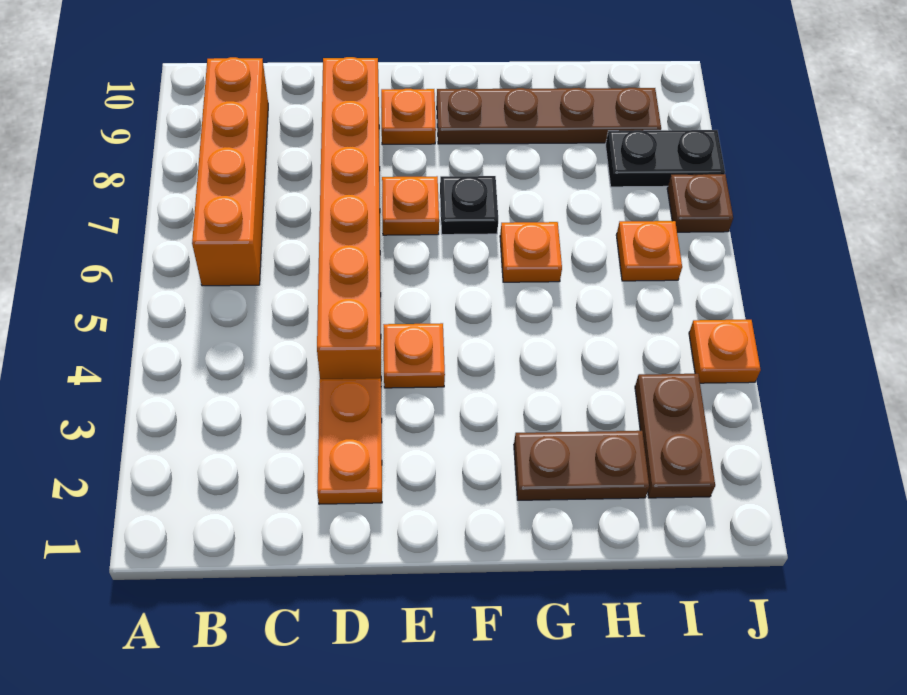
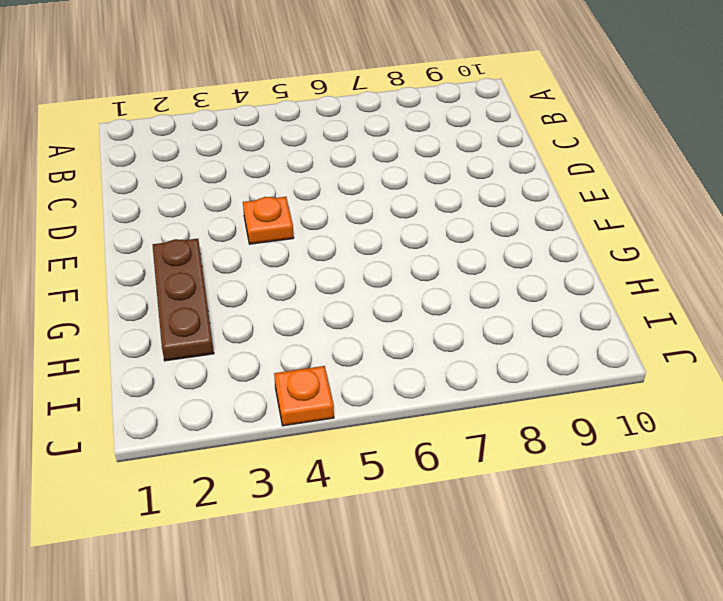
brown 1x3 plate [153,239,214,361] -> brown 1x2 plate [514,431,649,500]
none -> orange 1x4 brick [192,57,268,286]
none -> orange 1x2 plate [317,378,382,504]
none -> orange 1x6 brick [317,57,381,379]

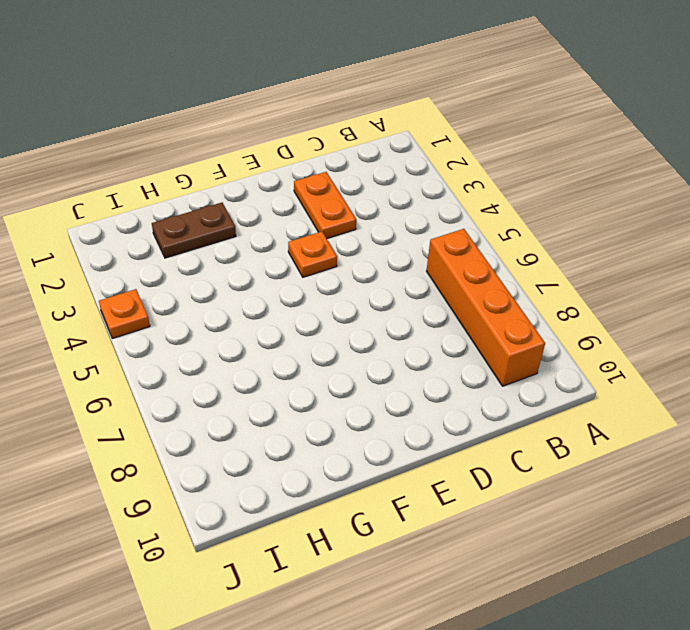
none -> orange 1x6 brick [317,57,381,379]
none -> orange 1x1 plate [382,176,439,235]
none -> orange 1x1 plate [381,89,436,145]

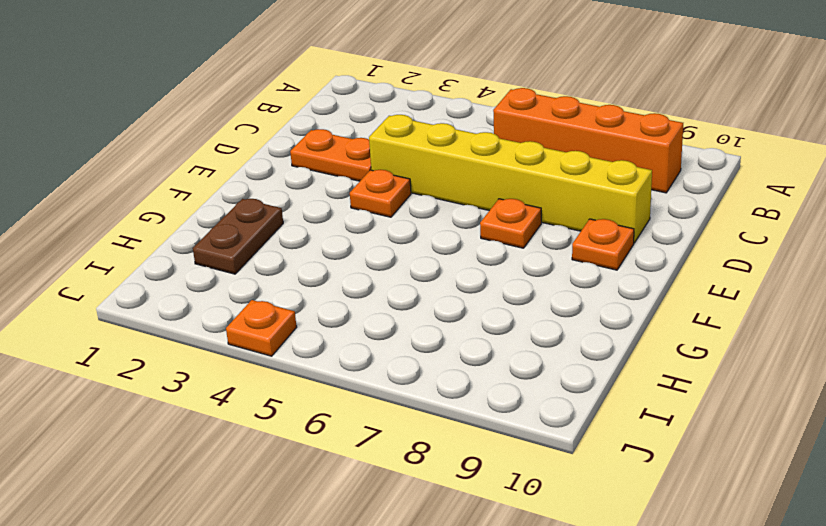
yellow 1x6 brick [369,115,652,243] -> orange 1x6 brick [317,57,381,379]
none -> black 1x1 plate [440,176,498,235]
none -> brown 1x4 plate [437,88,661,144]
none -> orange 1x1 plate [500,222,562,282]

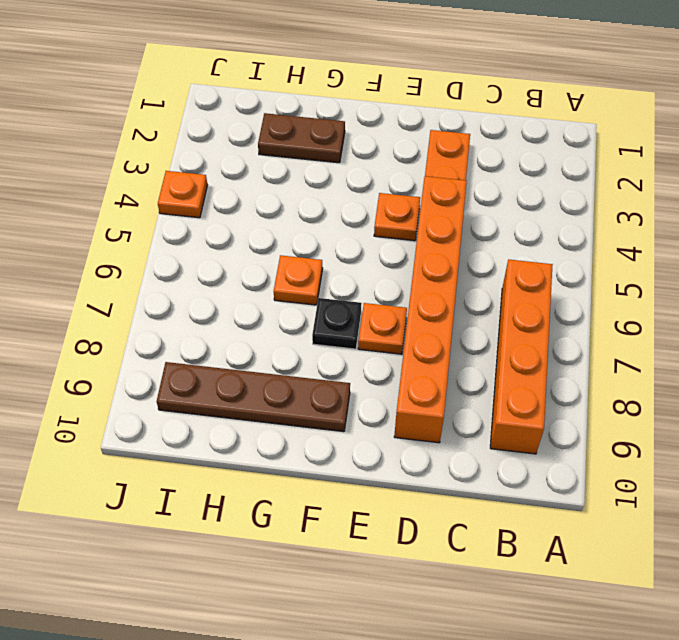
none -> orange 1x1 plate [381,89,436,145]
none -> brown 1x2 plate [635,374,715,498]
none -> orange 1x1 plate [616,221,682,281]

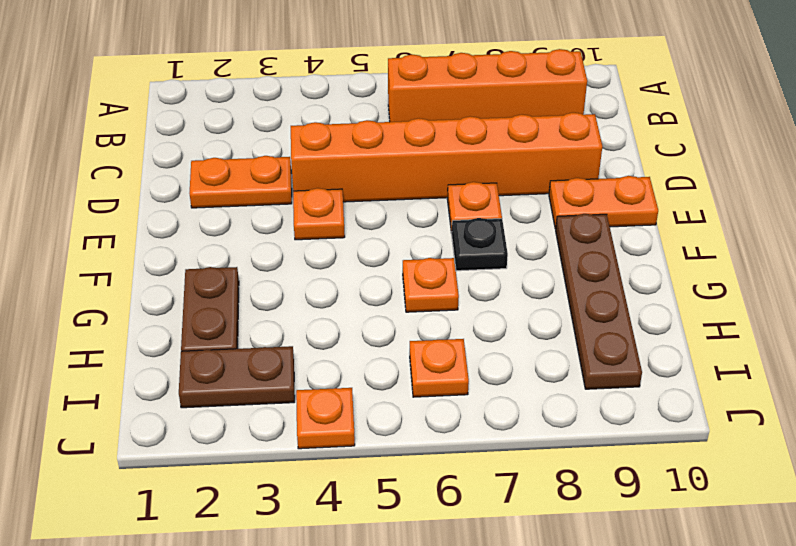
orange 1x2 plate [549,176,658,229] -> orange 1x1 plate [381,89,436,145]
none -> black 1x2 plate [605,130,725,187]
none -> brown 1x1 plate [667,174,733,232]

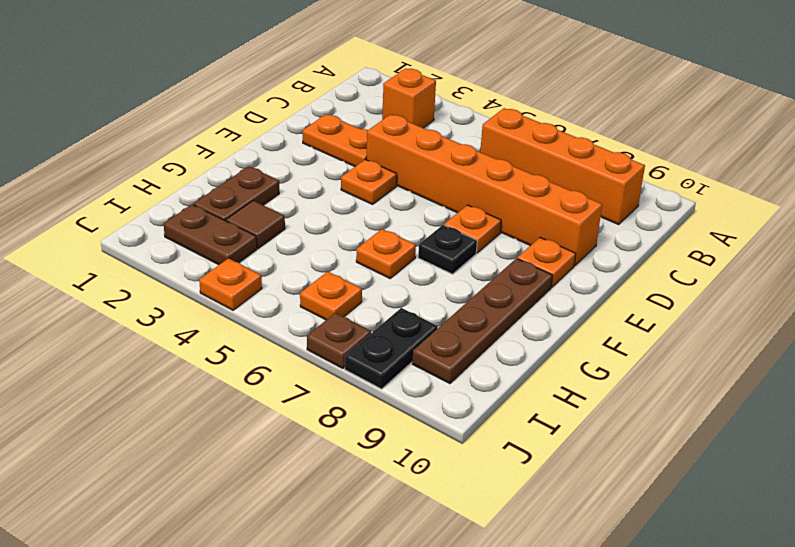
orange 1x1 brick [382,68,436,128] -> none
brown 1x1 tile [226,201,285,248] -> none

